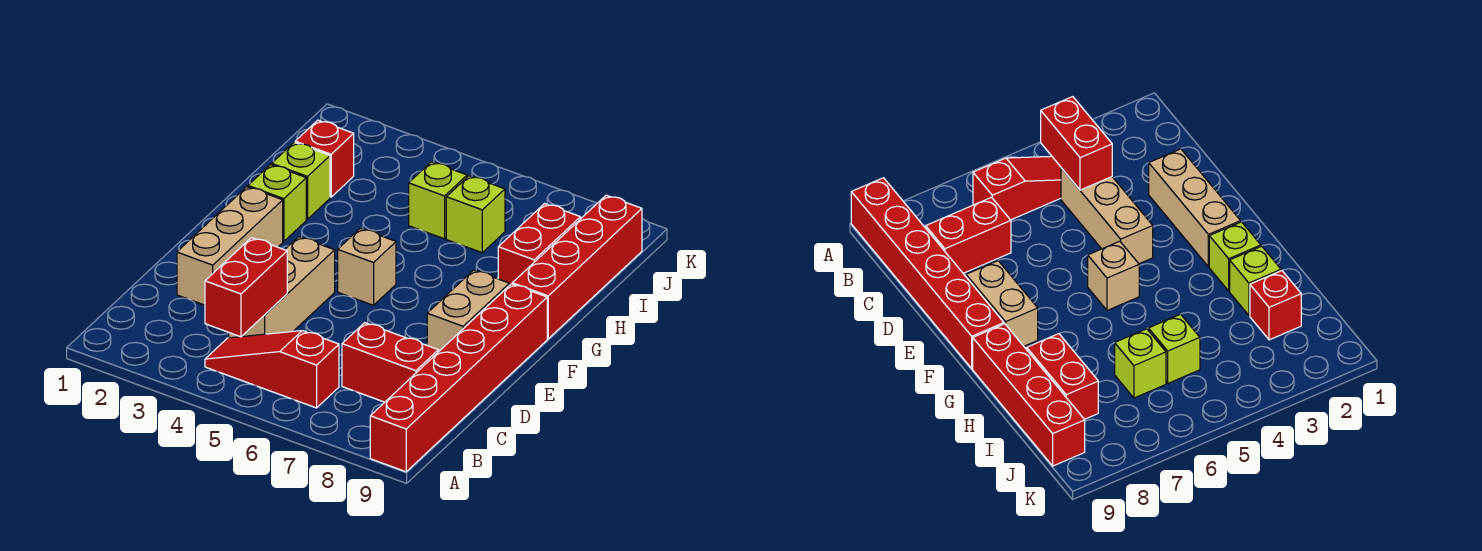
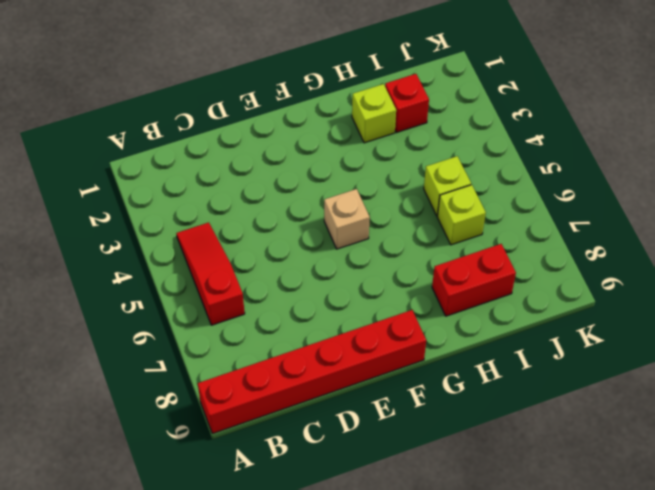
none -> tan 1x3 brick [229,237,335,338]
none -> red 1x2 brick [342,323,438,402]
none -> tan 1x3 brick [177,187,283,305]

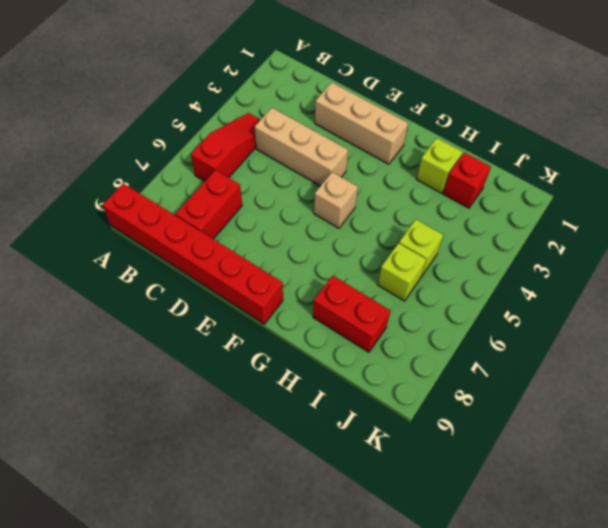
none -> tan 1x2 brick [427,270,509,352]
none -> lime 1x1 brick [248,165,306,242]
none -> red 1x4 brick [512,195,642,339]

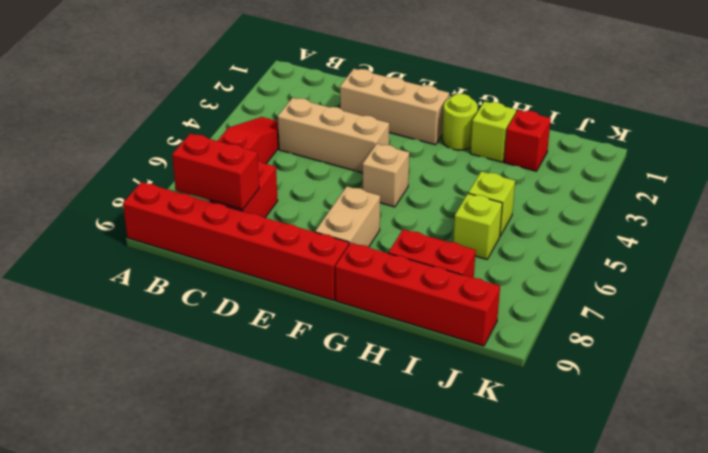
red 1x2 brick [172,134,259,210] -> red 1x2 brick moved to [205,238,287,337]
tan 1x2 brick [315,186,380,247] -> tan 1x2 brick turned to [427,270,509,352]
lime 1x1 round brick [442,94,478,150] -> lime 1x1 brick [248,165,306,242]

